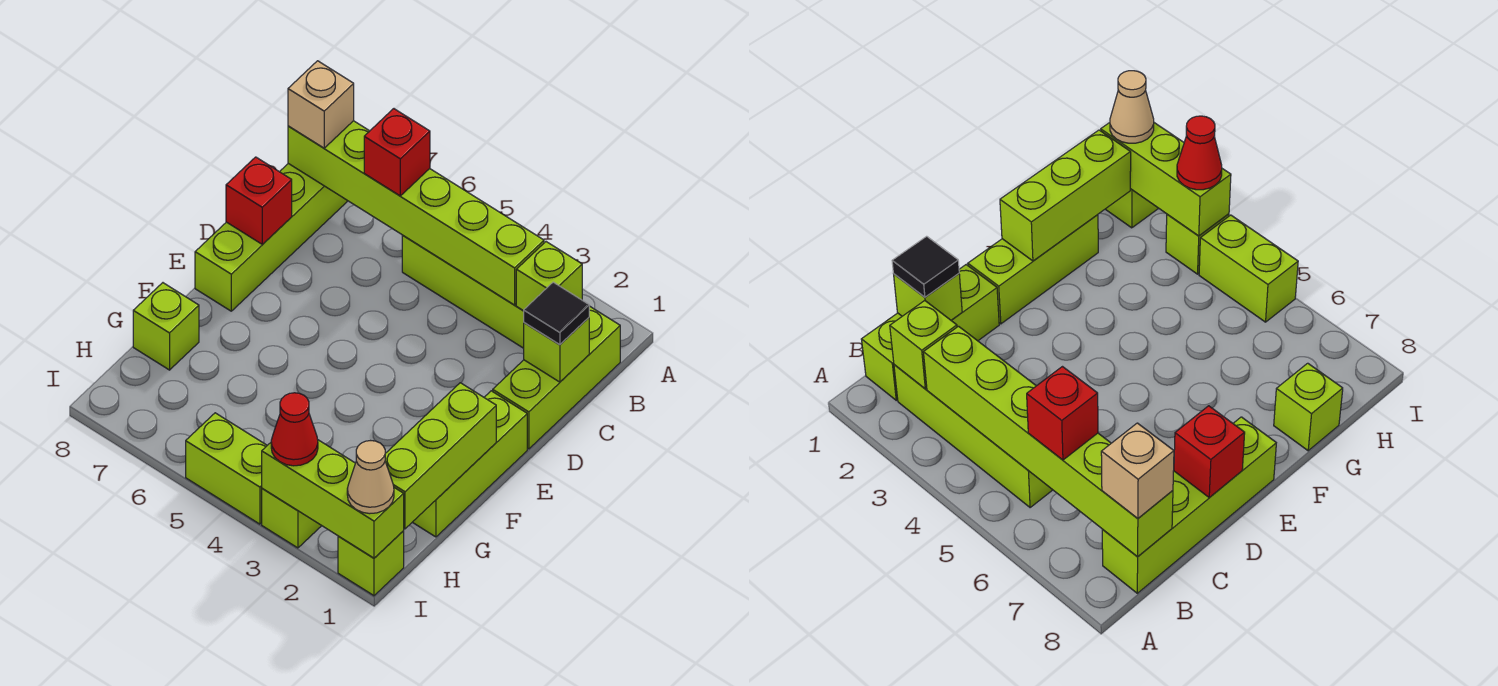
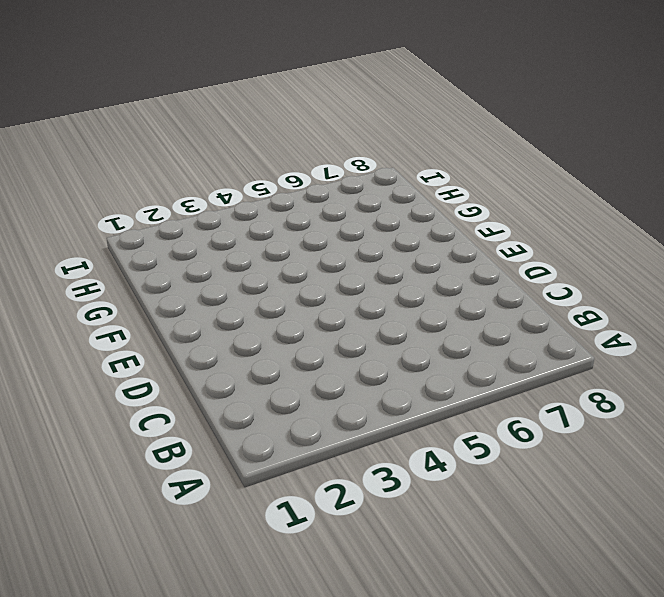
none -> lime 1x3 brick [493,306,620,449]
none -> lime 1x4 brick [402,235,524,348]
none -> lime 1x4 brick [195,164,347,311]

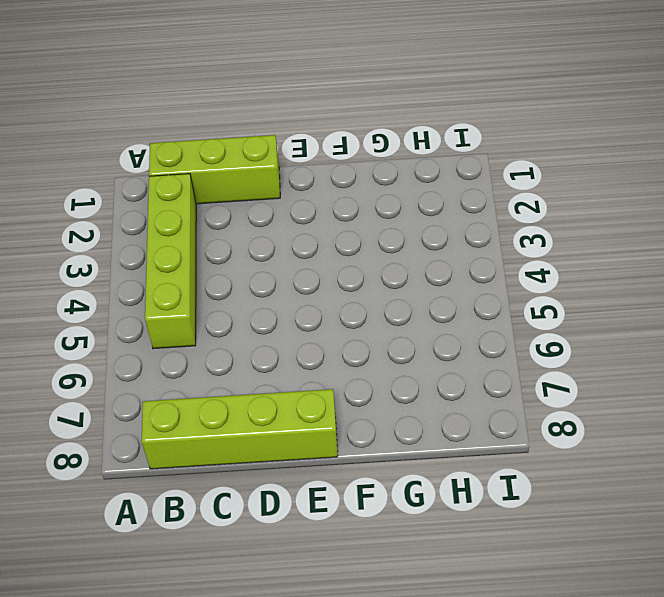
none -> lime 1x3 brick [413,391,527,537]
none -> lime 1x1 brick [133,283,199,370]
none -> lime 1x1 brick [338,531,404,596]

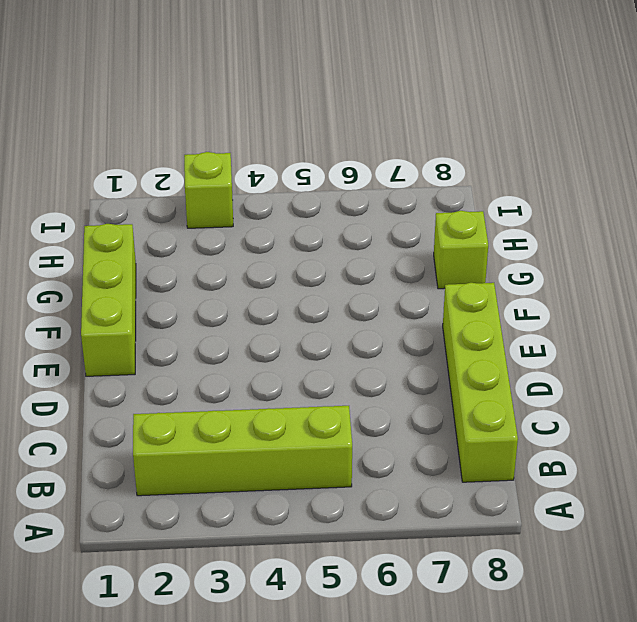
none -> lime 1x3 brick [493,306,620,449]
none -> lime 1x1 brick [338,531,404,596]
none -> lime 1x2 brick [186,413,267,524]

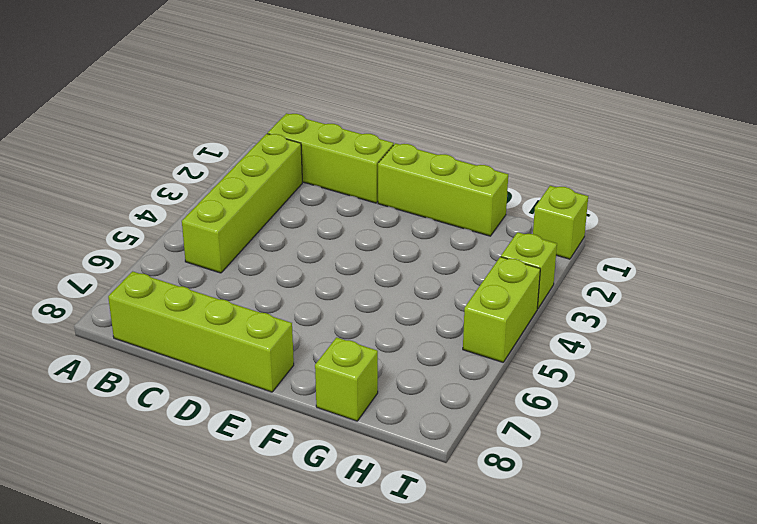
none -> lime 1x1 brick [516,242,582,311]
none -> lime 1x6 brick [288,121,544,305]
none -> lime 1x1 brick [524,318,589,382]

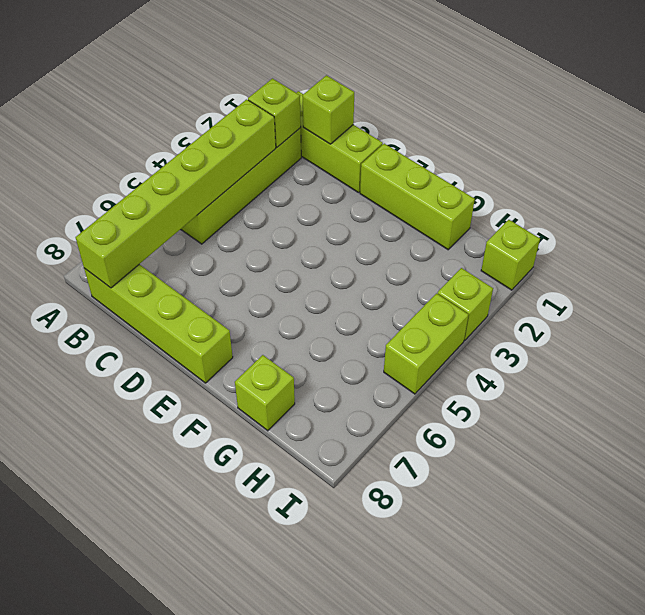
none -> red 1x1 brick [226,157,292,245]
none -> lime 1x3 brick [385,383,496,529]
none -> lime 1x3 brick [262,440,404,558]

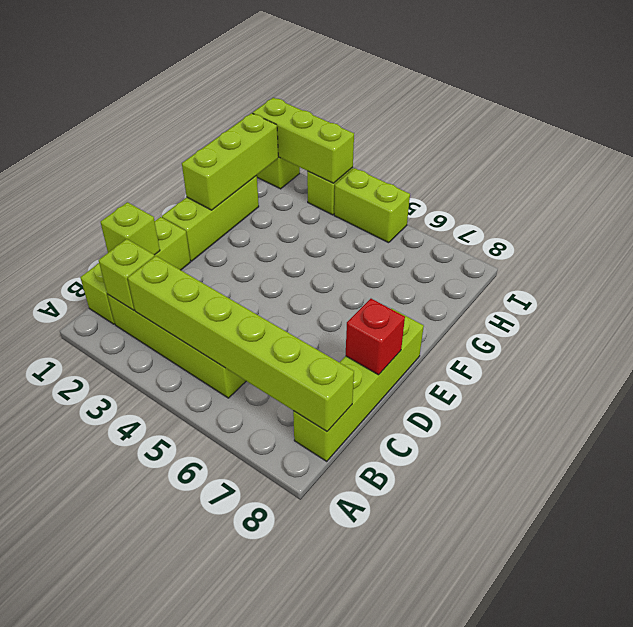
none -> lime 1x1 brick [133,283,199,370]
none -> red 1x1 brick [364,109,430,196]
none -> tan 1x1 brick [288,61,354,148]

